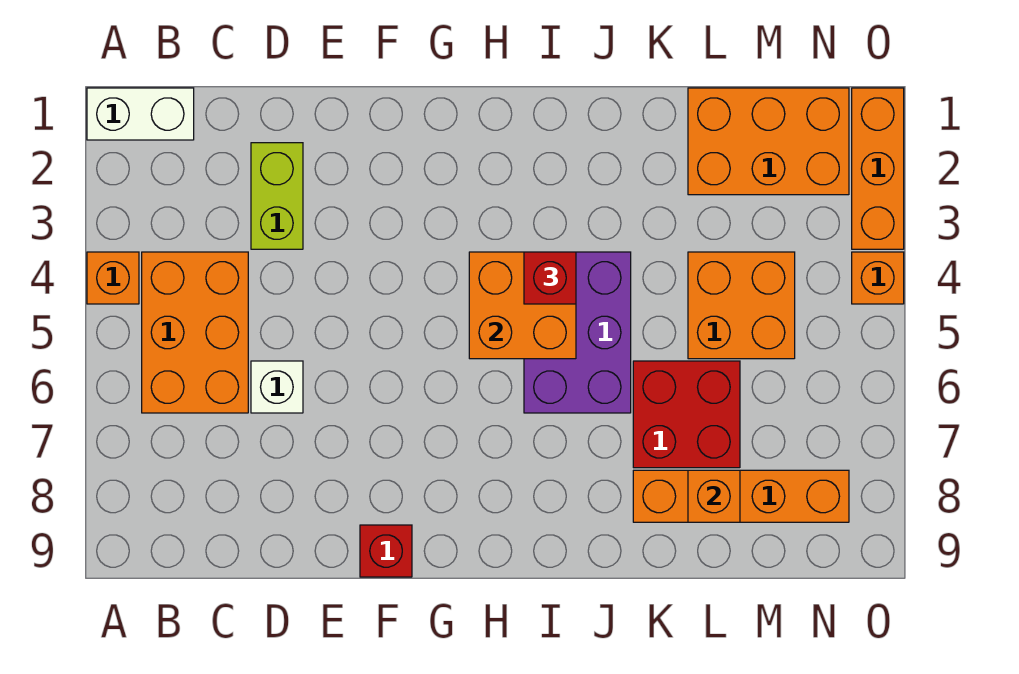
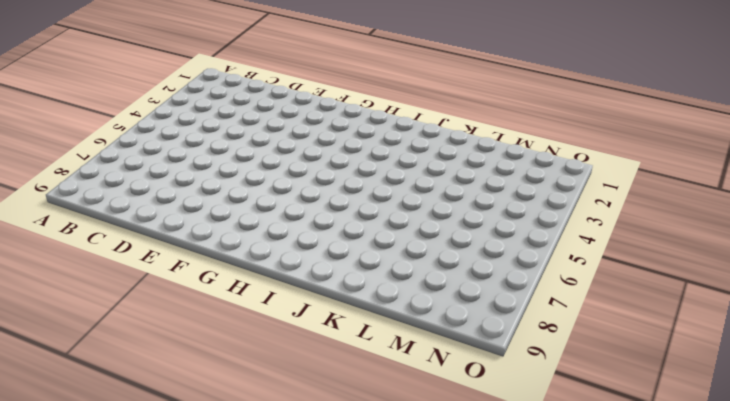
none -> white 1x2 brick [87,88,194,140]
none -> orange 1x1 brick [87,252,139,304]
none -> orange 2x3 brick [142,252,248,413]

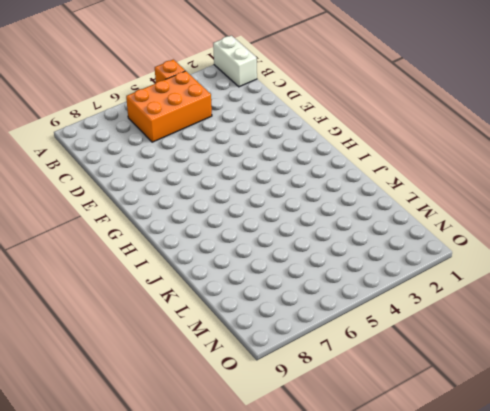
none -> lime 1x2 brick [251,143,303,249]
none -> white 1x1 brick [251,361,303,413]
none -> red 1x1 brick [360,525,412,577]

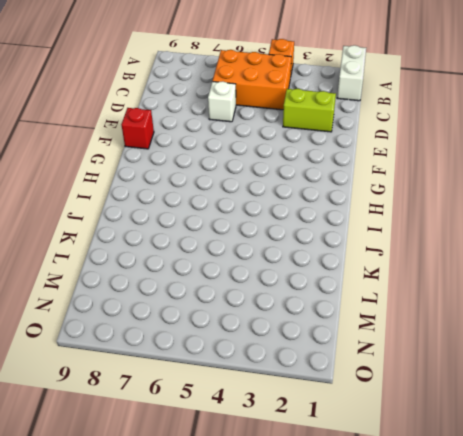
none -> purple 2x3 brick [524,252,631,413]
none -> red 2x2 brick [633,361,740,468]
none -> orange 1x4 brick [633,470,849,522]

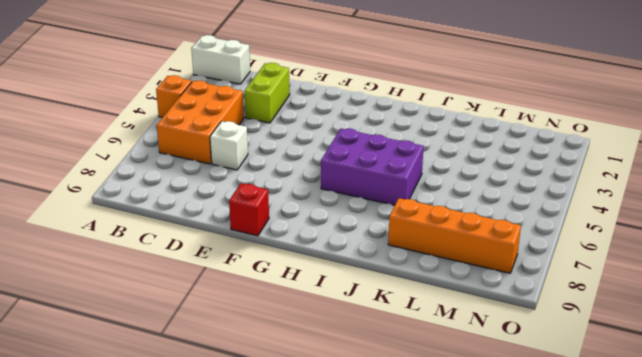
purple 2x3 brick [321,129,424,205] -> purple 2x3 brick turned to [524,252,631,413]
none -> red 2x2 brick [633,361,740,468]
none -> orange 2x3 brick [688,88,849,195]
none -> orange 2x2 brick [688,252,795,359]

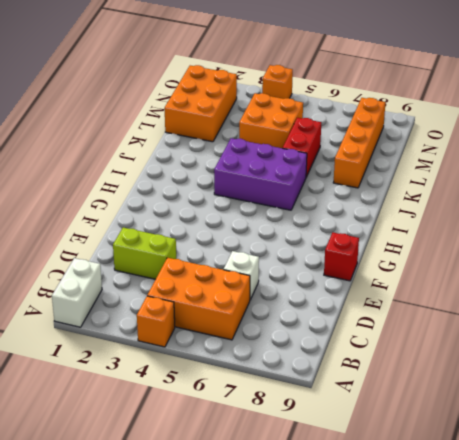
red 1x2 brick [283,118,321,177] -> red 2x2 brick [633,361,740,468]
none -> orange 1x3 brick [852,88,904,249]
none -> orange 2x2 brick [469,252,576,359]
none -> orange 1x1 brick [688,470,740,522]

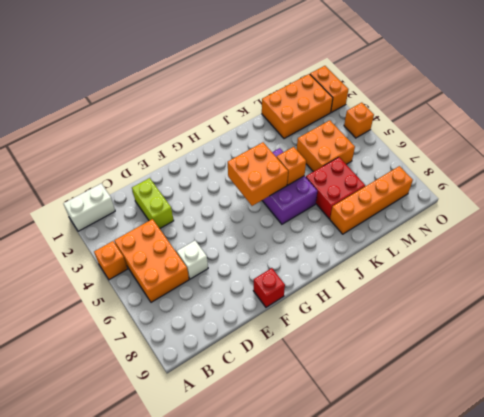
orange 1x1 brick [277,147,306,185] -> orange 1x1 brick moved to [688,470,740,522]
orange 1x2 brick [310,66,348,112] -> orange 1x3 brick [852,88,904,249]
none -> red 1x1 brick [524,252,576,304]

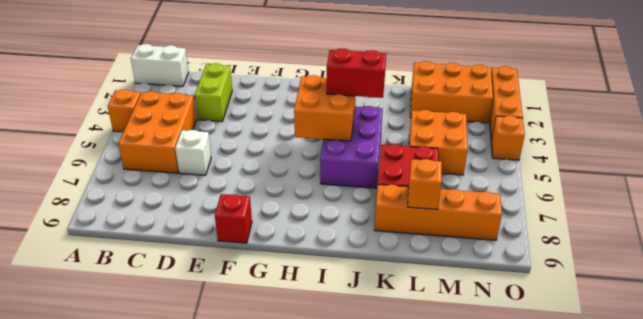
red 1x2 brick [327,49,386,98] -> red 1x1 brick [524,252,576,304]

